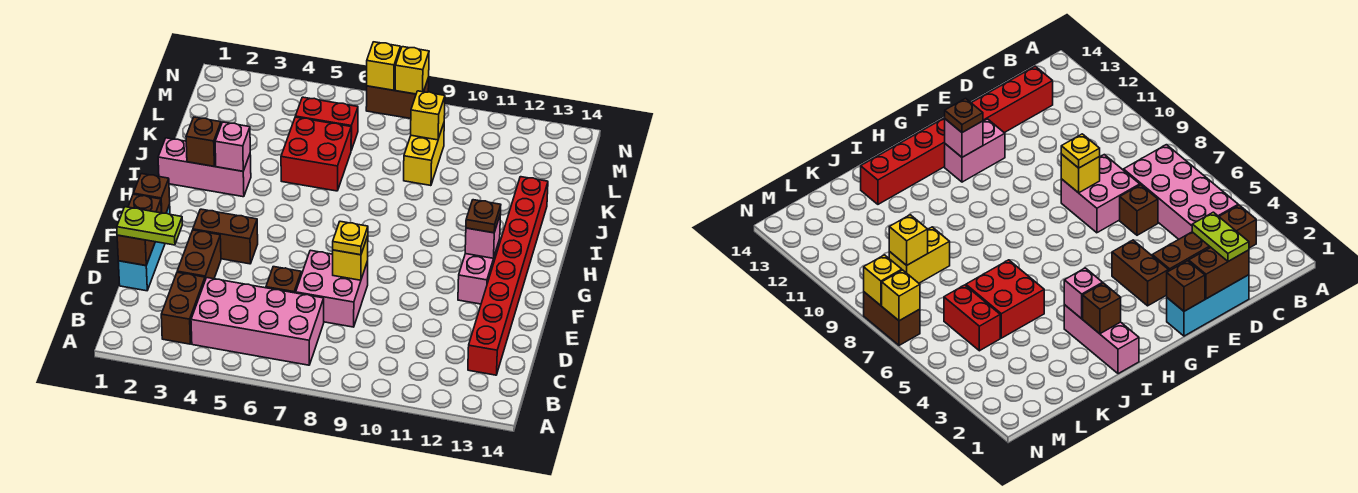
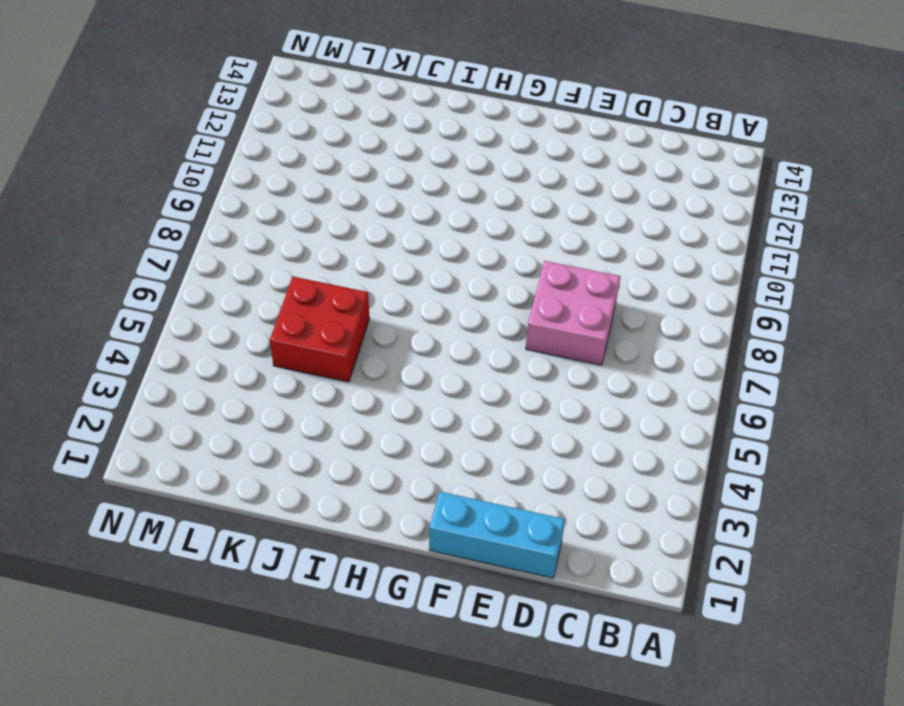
none -> brown 1x2 brick [161,272,205,344]
none -> pink 2x4 brick [191,278,324,365]
none -> red 1x8 brick [468,177,548,375]

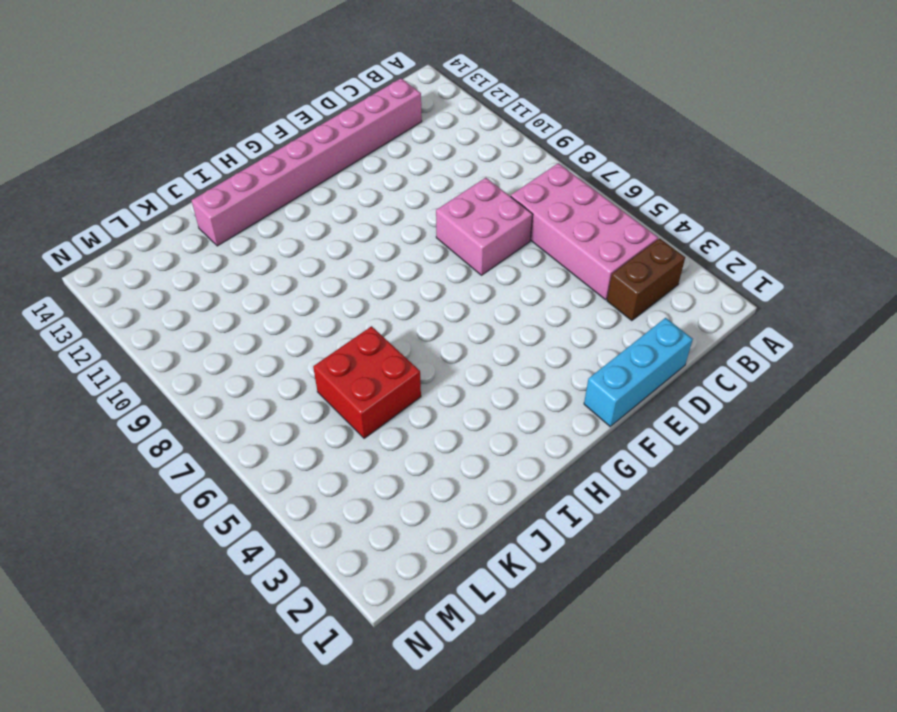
pink 1x8 brick [192,78,422,246] -> red 1x8 brick [468,177,548,375]
none -> brown 1x2 brick [177,230,221,280]
none -> brown 1x1 brick [266,267,301,293]
none -> brown 1x2 brick [193,209,258,264]

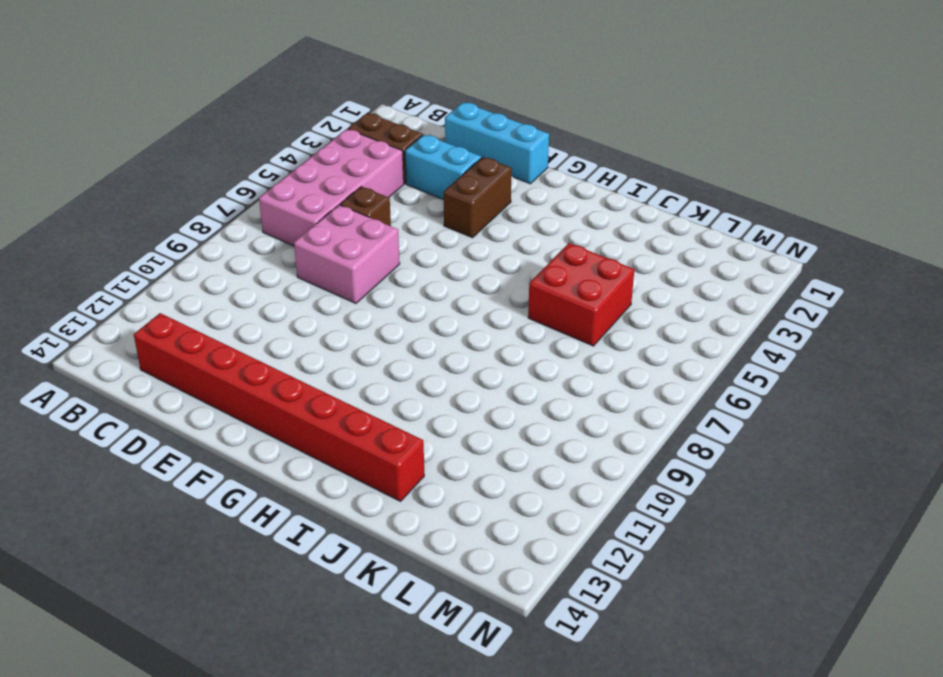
cyan 1x2 brick [405,134,481,200] -> brown 1x2 brick [177,230,221,280]
none -> pink 1x2 brick [458,240,500,304]
none -> pink 1x3 brick [158,138,251,197]
none -> yellow 1x2 brick [404,124,444,186]

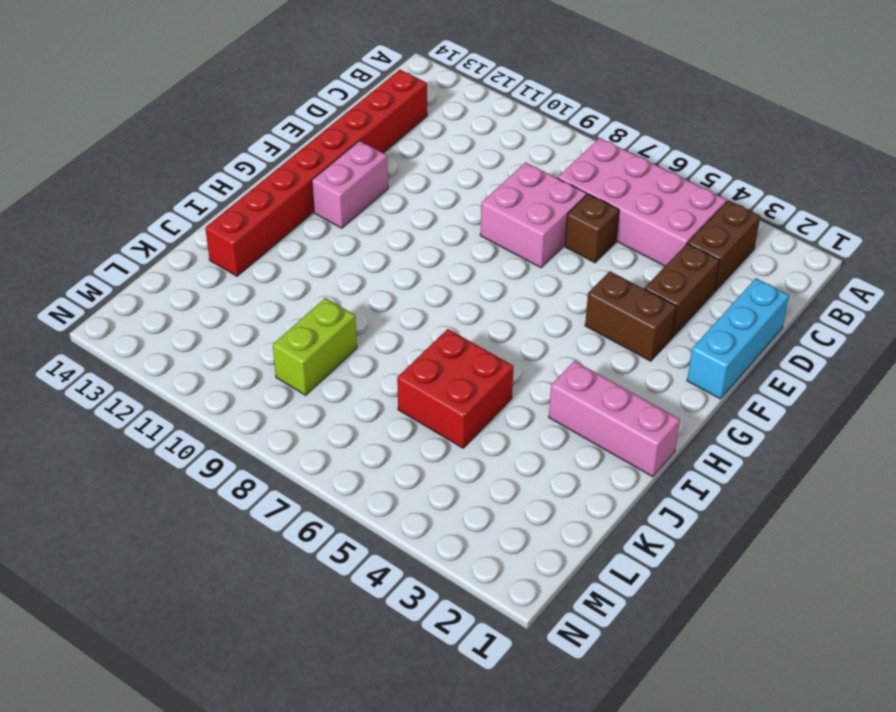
lime 1x2 brick [273,298,357,395] -> yellow 1x2 brick [404,124,444,186]
none -> red 1x2 brick [295,97,358,150]
none -> brown 1x2 brick [366,78,429,119]
none -> brown 1x2 brick [117,194,161,266]

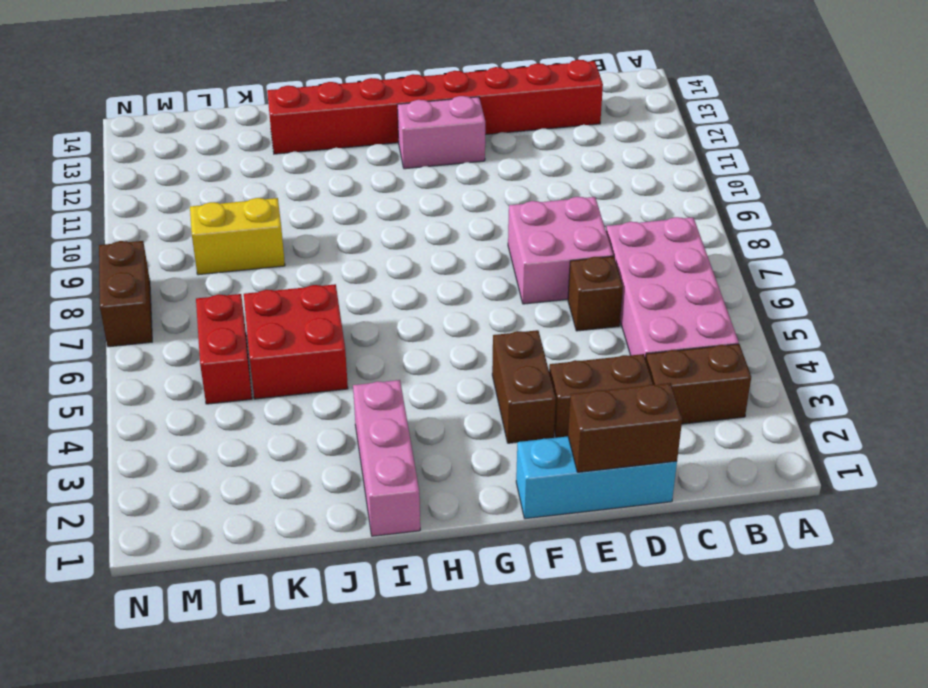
none -> yellow 1x1 brick [333,236,368,280]
none -> brown 1x1 brick [133,174,170,213]
none -> pink 1x1 brick [465,214,501,258]

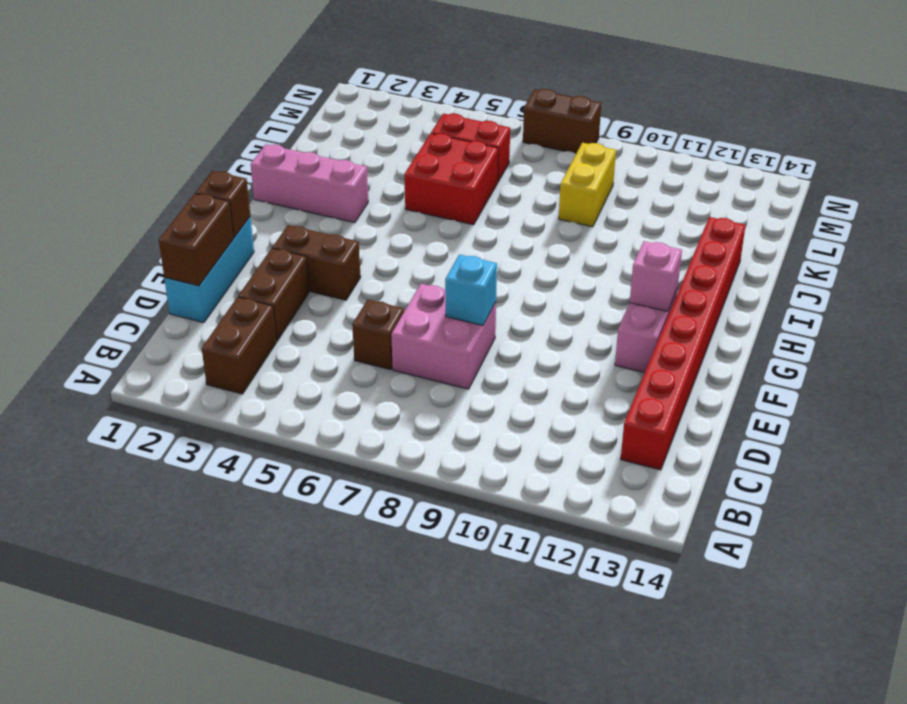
cyan 1x1 brick [445,255,497,325] -> yellow 1x1 brick [333,236,368,280]
none -> pink 2x4 brick [191,278,324,365]
none -> brown 1x1 brick [186,117,221,166]
none -> pink 1x1 brick [215,122,250,171]

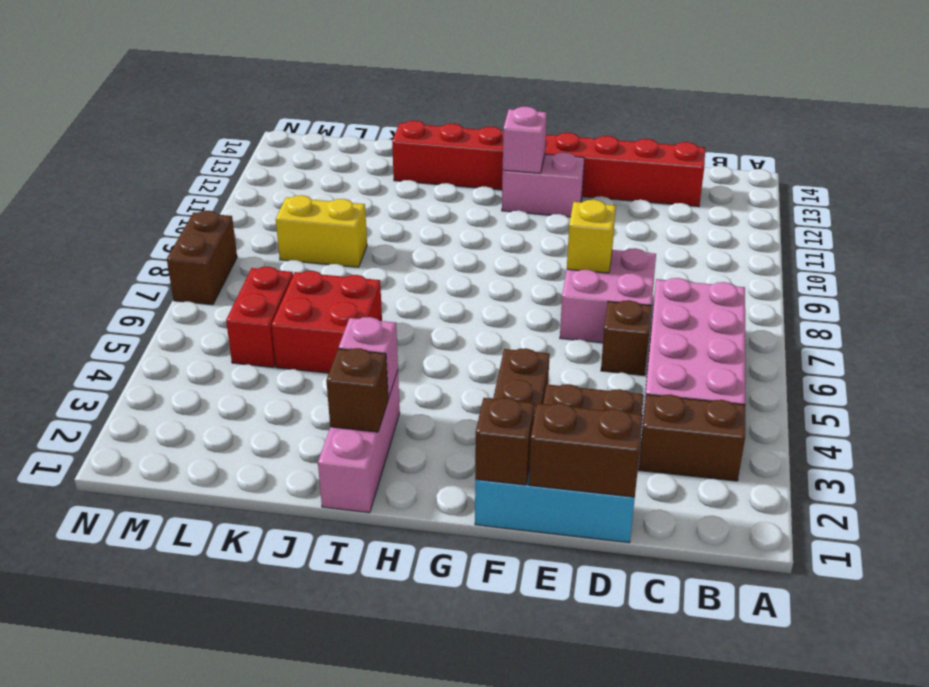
none -> yellow 1x1 brick [411,91,445,140]
none -> yellow 1x1 brick [367,42,400,90]
none -> yellow 1x1 brick [395,47,429,94]

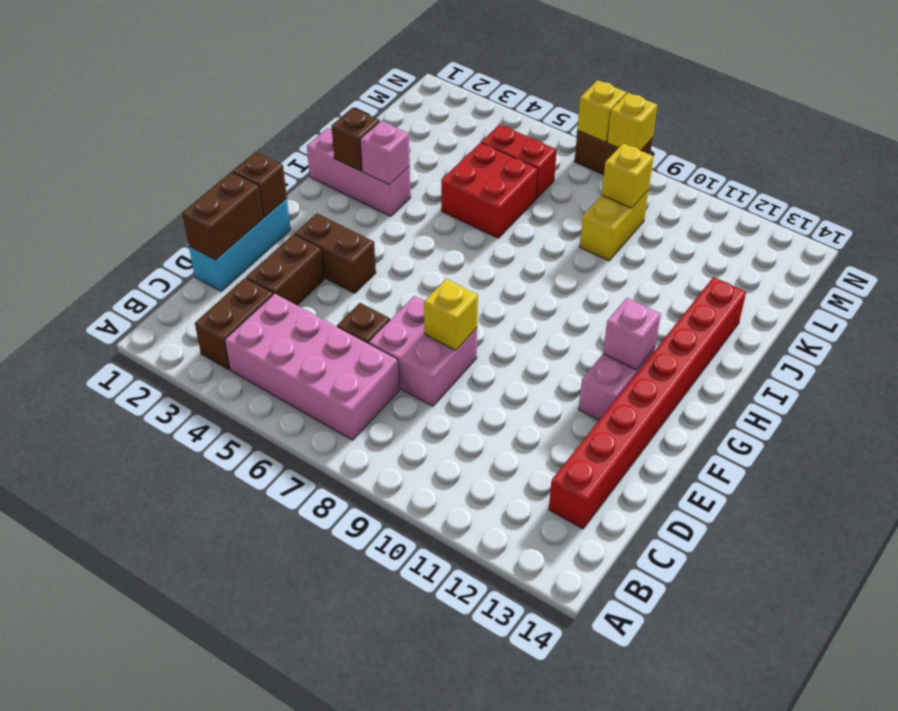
none -> lime 1x2 plate [117,207,182,245]
none -> yellow 1x1 plate [333,221,368,255]
none -> brown 1x1 plate [466,200,501,233]

